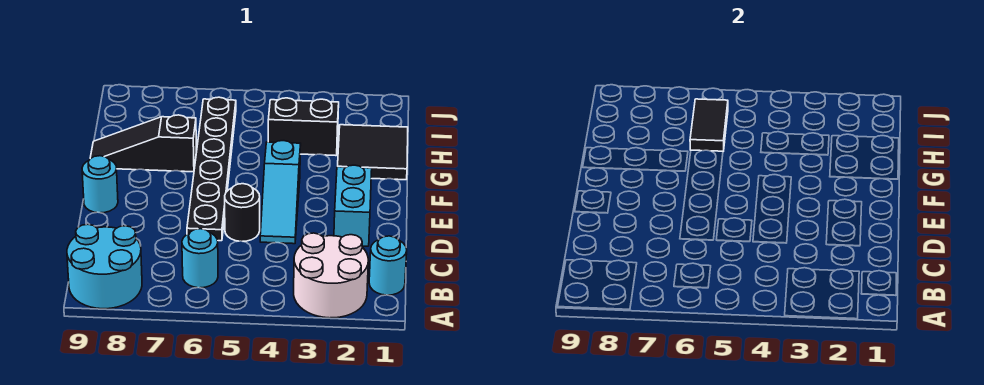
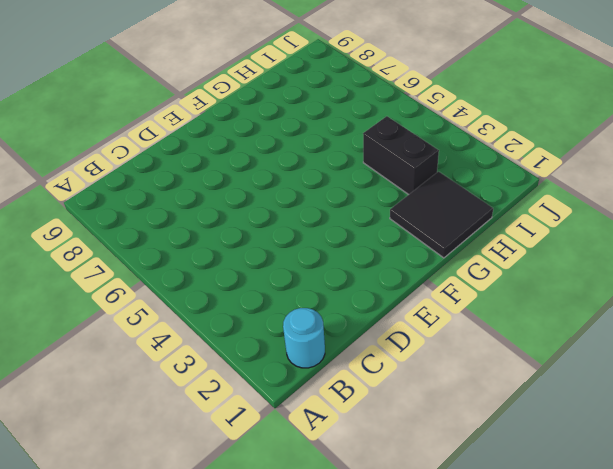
none -> white 2x2 round brick [294,233,368,318]
none -> cyan 2x2 round brick [67,224,142,309]
none -> cyan 1x1 round brick [182,229,218,288]

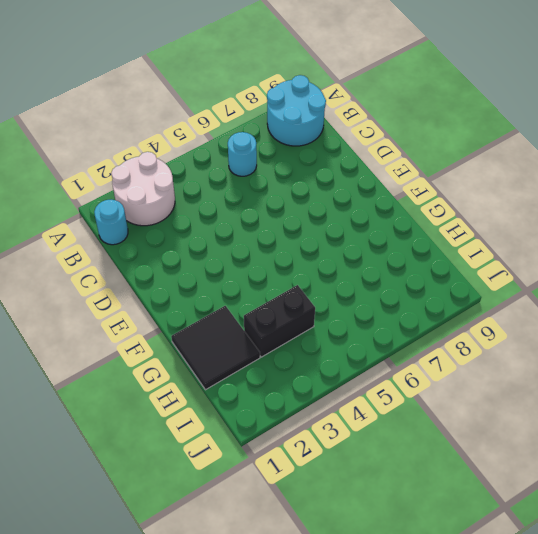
none -> cyan 1x2 brick [334,165,372,246]
none -> cyan 1x3 slope [260,141,301,244]
none -> black 1x1 round brick [225,184,260,241]

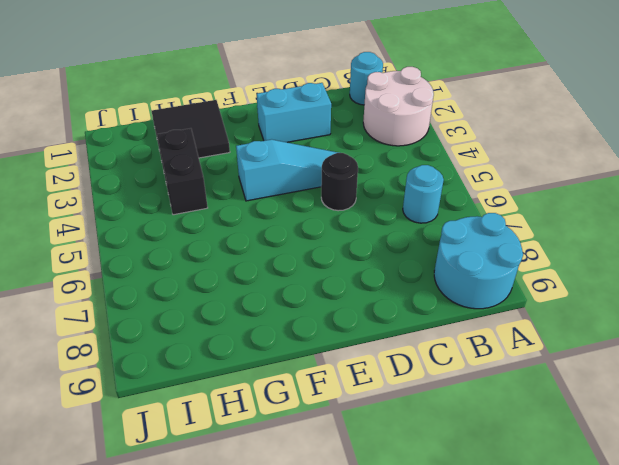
none -> black 1x6 plate [187,97,236,241]
none -> cyan 1x1 round brick [82,156,118,213]
none -> black 1x3 slope [90,115,196,172]

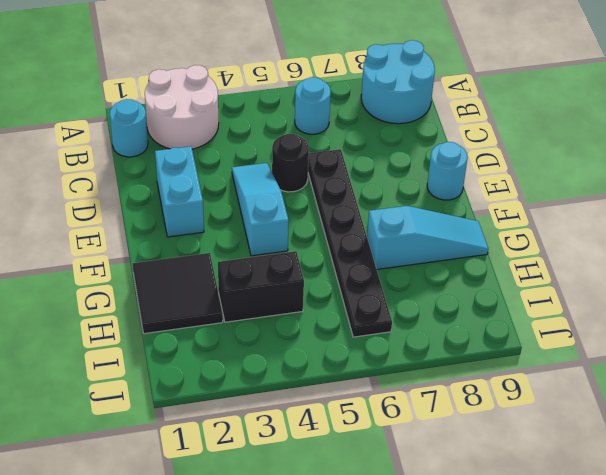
cyan 1x3 slope [367,206,488,269] -> black 1x3 slope [90,115,196,172]
none -> black 1x2 tile [690,99,728,151]

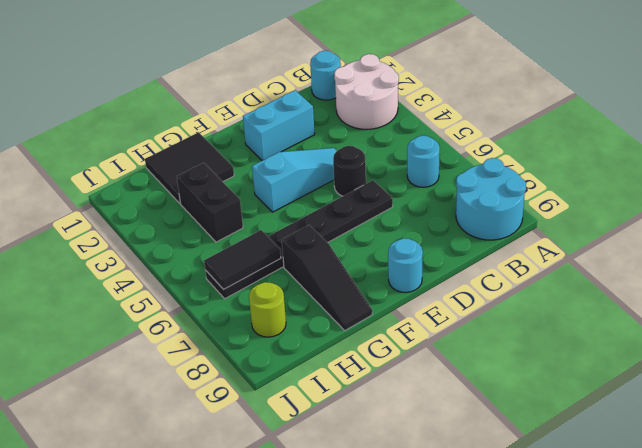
lime 1x1 round brick [249,282,286,337] -> none

